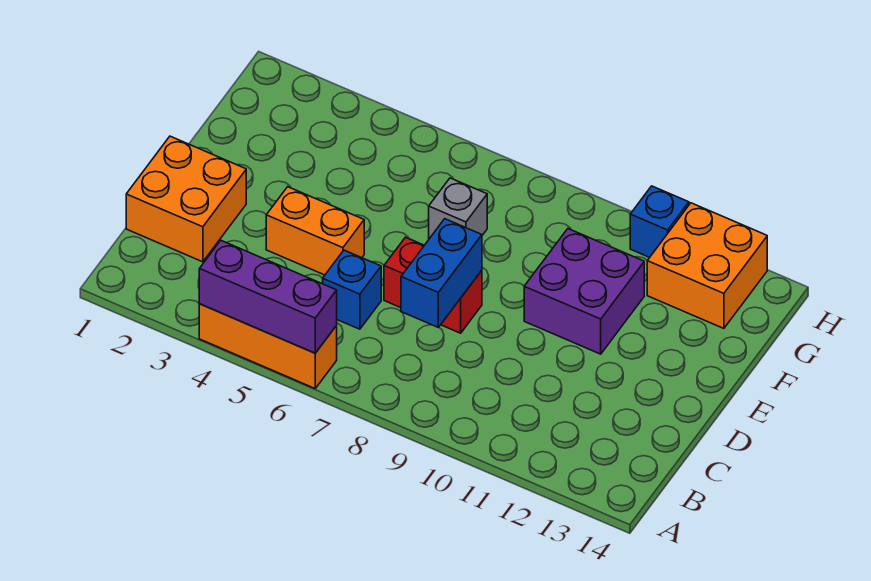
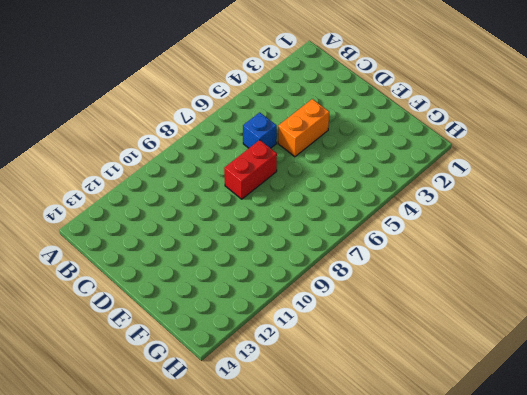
none -> orange 1x3 brick [199,304,337,388]
none -> orange 2x2 brick [126,136,246,262]

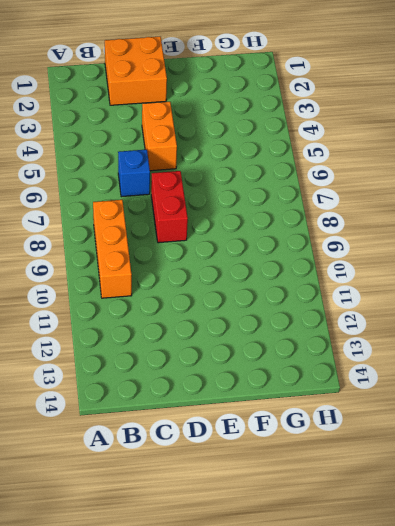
orange 1x3 brick [93,200,132,298] -> orange 1x3 brick moved to [199,304,337,388]
none -> purple 2x2 brick [524,229,644,354]
none -> grey 1x1 brick [429,178,487,239]

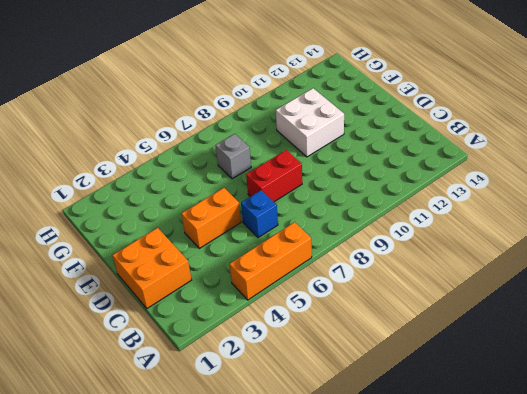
white 2x2 brick [276,88,344,157] -> purple 2x2 brick [524,229,644,354]
none -> orange 2x2 brick [647,203,767,328]
none -> blue 1x1 brick [630,186,689,257]

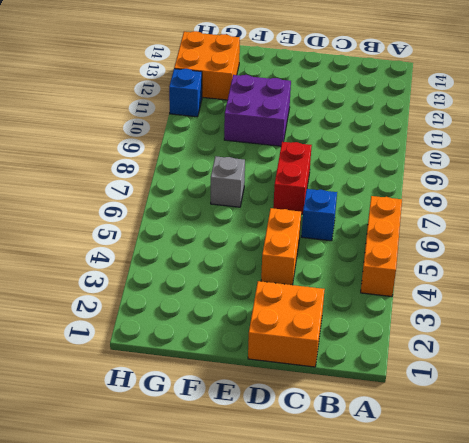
none -> purple 1x3 brick [199,241,337,353]
none -> blue 1x2 brick [401,219,482,327]

